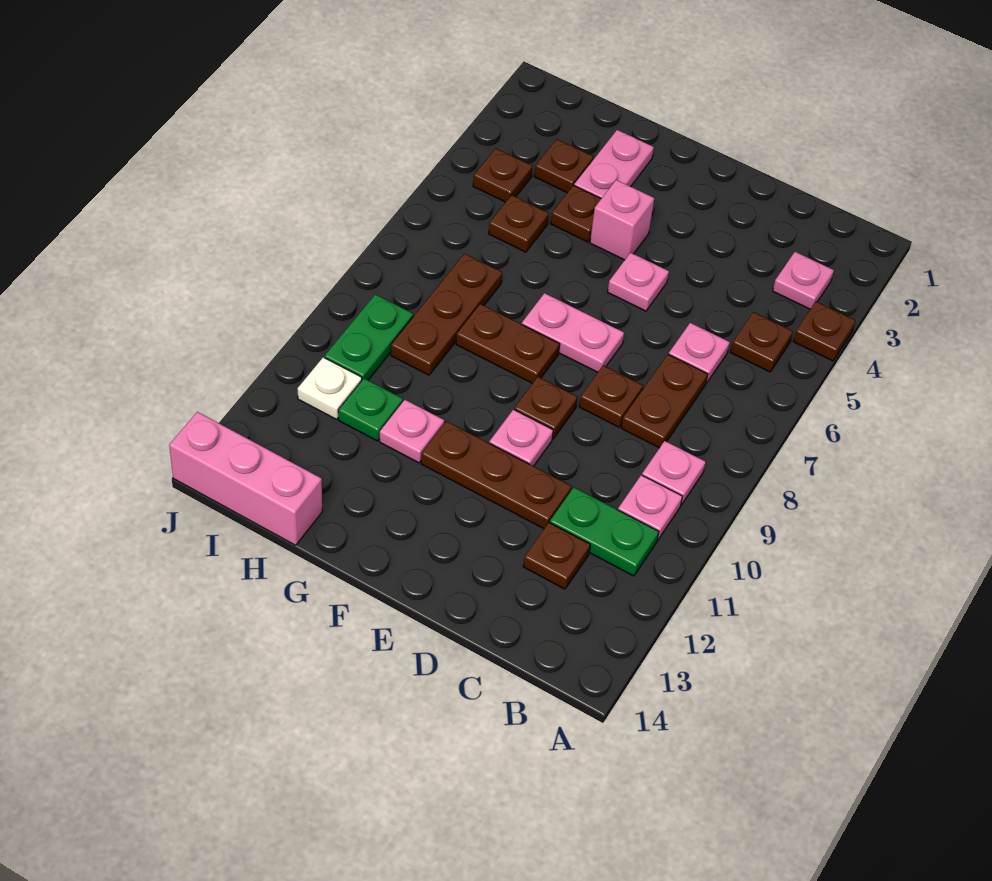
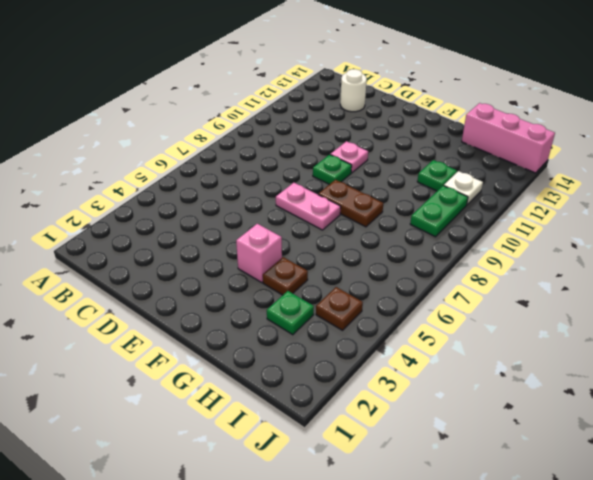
white 1x1 round brick [340,69,367,112] -> none
green 1x1 plate [313,155,352,184] -> brown 1x1 plate [514,377,577,439]
green 1x1 plate [267,291,314,335] -> brown 1x1 plate [534,139,593,193]
none -> brown 1x1 plate [793,302,856,361]
none -> pink 1x1 plate [773,252,834,309]
none -> brown 1x1 plate [731,312,793,372]

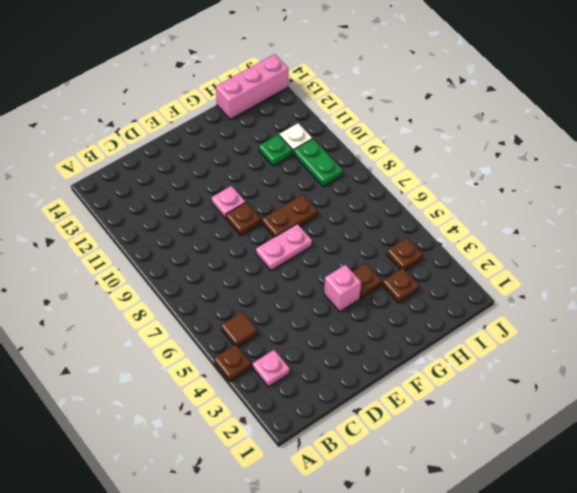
brown 1x1 tile [221,312,258,347] -> brown 1x1 plate [731,312,793,372]
none -> pink 1x1 plate [642,441,706,505]
none -> pink 1x1 plate [618,475,682,540]
none -> green 1x2 plate [550,488,659,576]

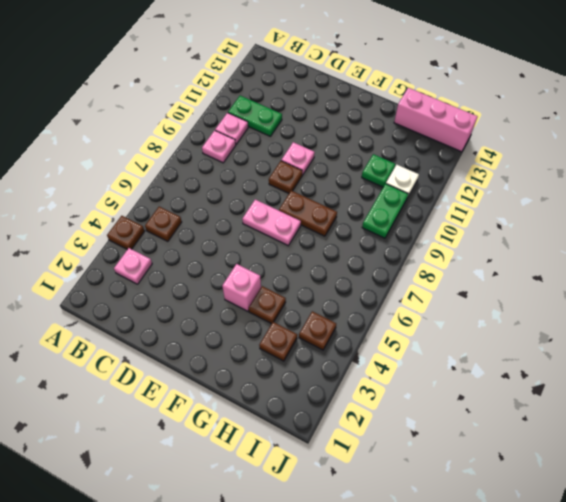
none -> pink 1x1 plate [669,323,730,383]
none -> brown 1x2 plate [621,354,708,448]
none -> brown 1x1 plate [523,523,590,589]

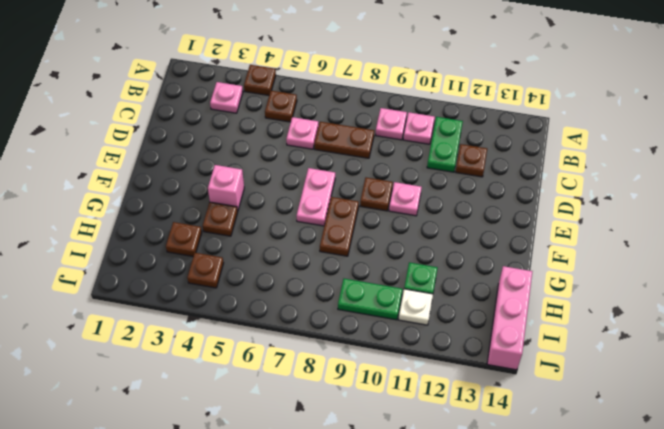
none -> brown 1x1 plate [579,365,643,427]
none -> brown 1x3 plate [421,421,572,529]
none -> pink 1x1 plate [608,253,669,311]

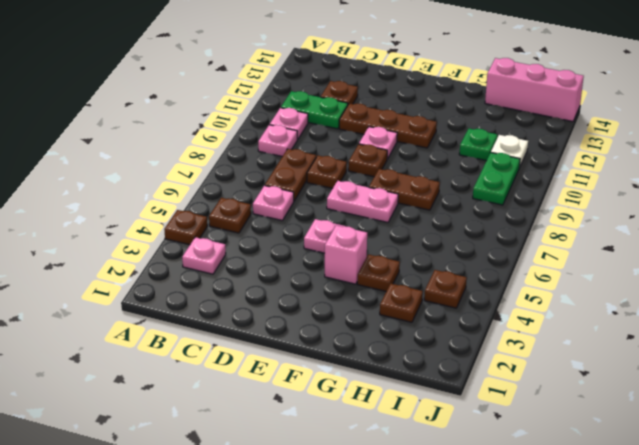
none -> pink 1x2 plate [574,130,654,199]
none -> pink 1x1 plate [380,400,444,463]
none -> brown 1x1 plate [489,195,549,252]

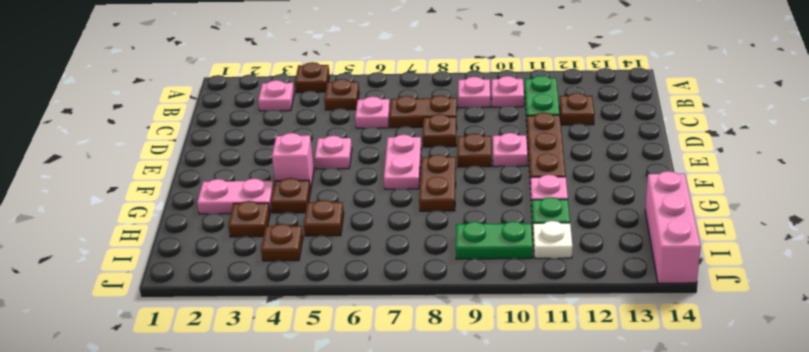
none -> brown 1x3 plate [391,254,502,375]

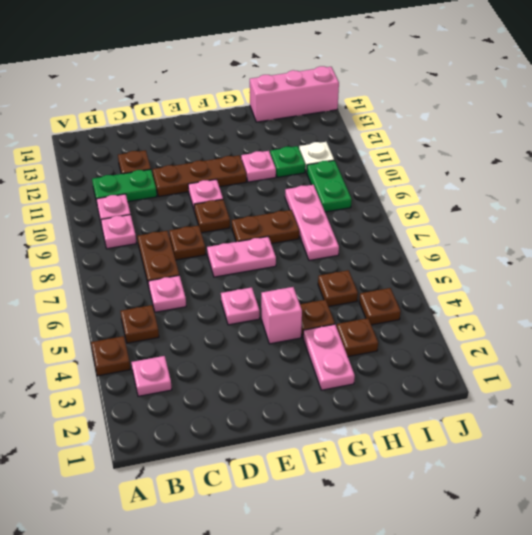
pink 1x3 plate [285,185,339,261] -> brown 1x3 plate [391,254,502,375]

